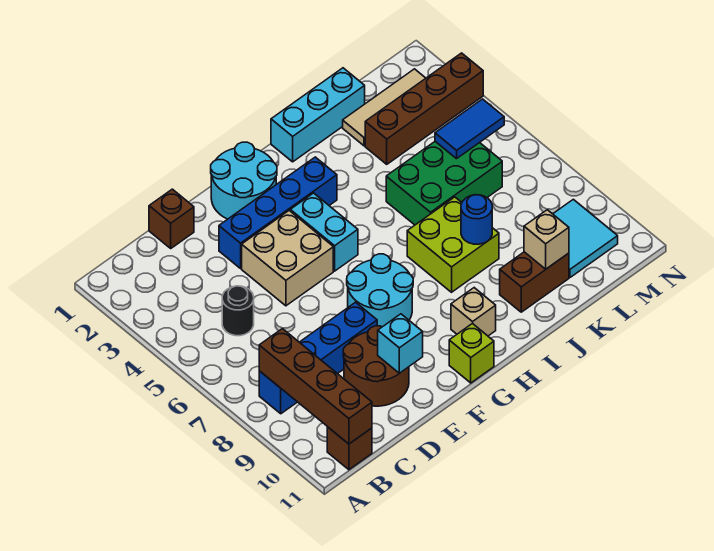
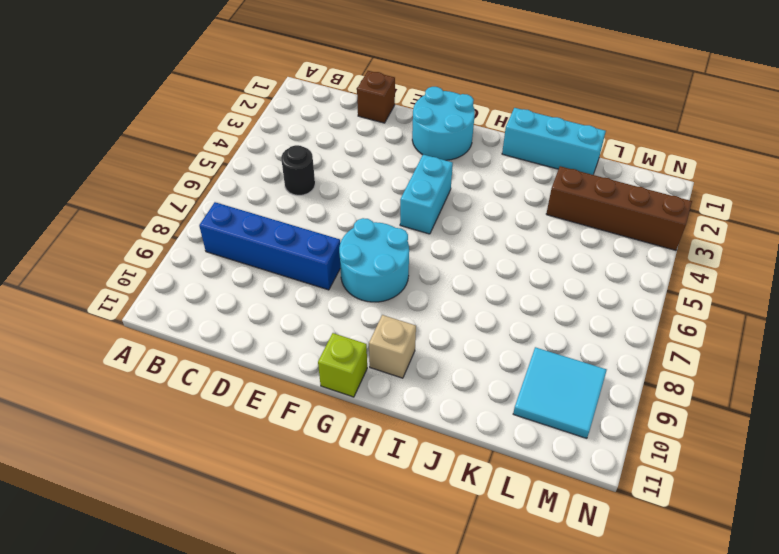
none -> brown 1x1 brick [327,427,372,470]
none -> brown 2x2 round brick [343,326,409,406]
none -> blue 1x4 brick [219,157,337,268]

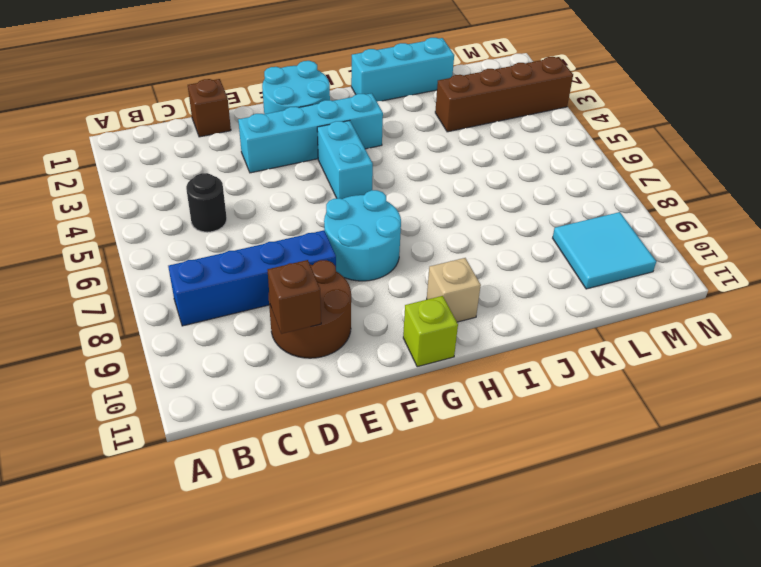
brown 1x1 brick [267,260,321,334] -> brown 1x1 brick moved to [327,427,372,470]
cyan 1x4 brick [238,93,383,173] -> blue 1x4 brick [219,157,337,268]
none -> tan 2x2 brick [242,211,333,306]
none -> lime 2x2 brick [407,197,499,292]
none -> green 2x3 brick [386,142,502,225]

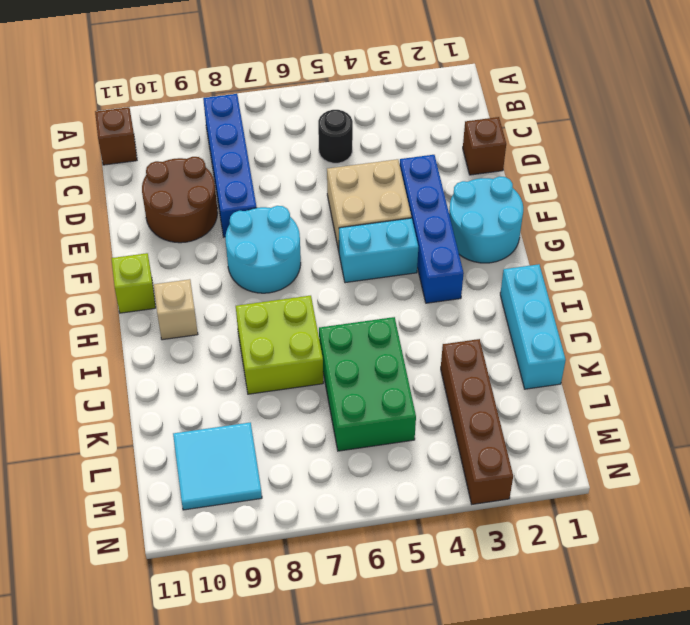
none -> brown 1x2 brick [500,252,569,312]
none -> tan 1x3 tile [343,69,426,146]
none -> brown 1x4 brick [259,329,372,444]

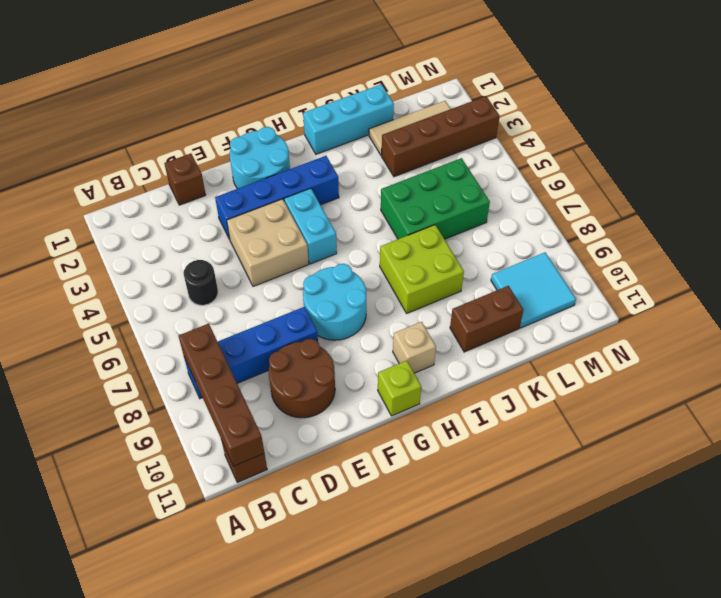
none -> cyan 1x1 brick [378,314,423,373]
none -> blue 1x1 round brick [461,195,492,244]
none -> tan 1x1 brick [524,210,569,269]

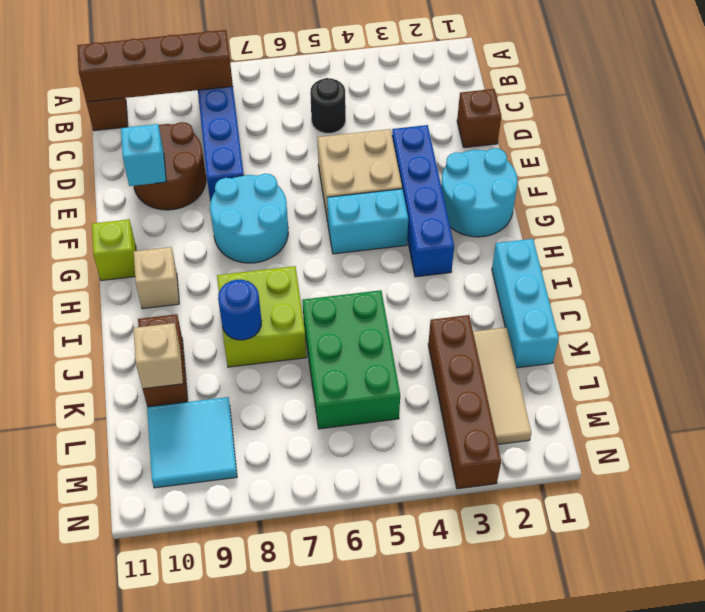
none -> blue 1x2 tile [435,99,504,159]

